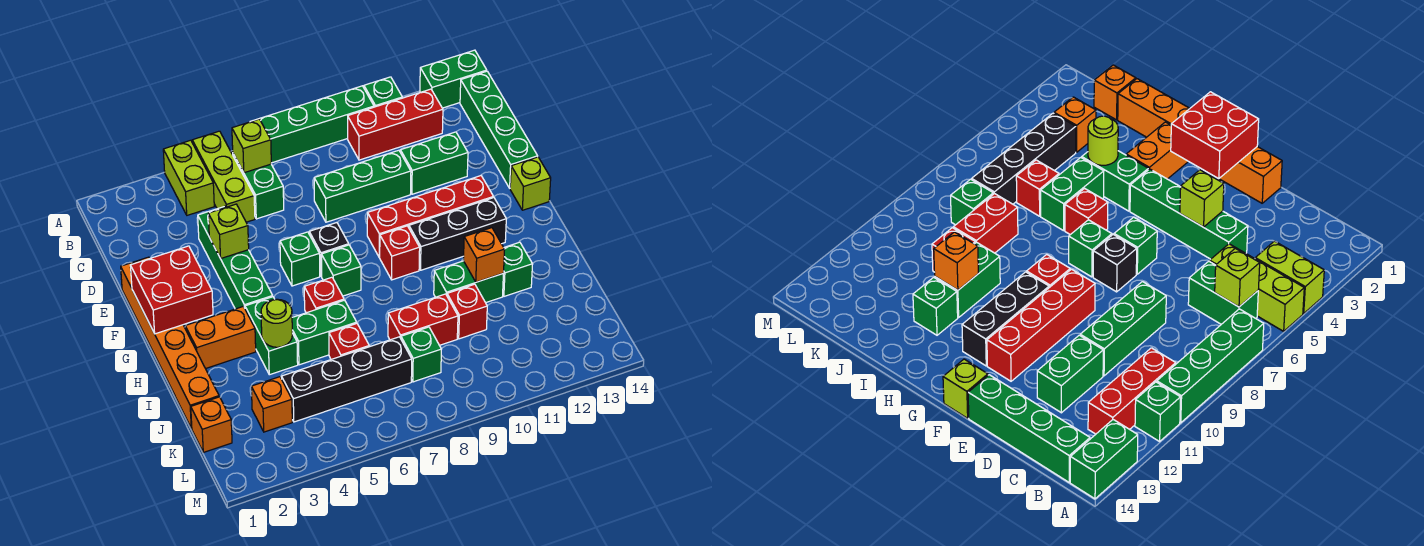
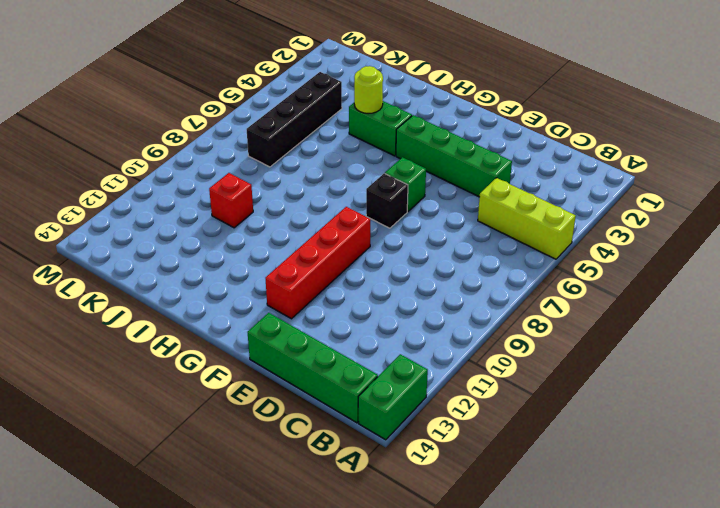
none -> lime 1x2 brick [163,140,214,215]
none -> green 1x4 brick [250,86,374,163]
none -> green 1x1 brick [364,77,402,107]
none -> green 1x2 brick [233,154,284,219]

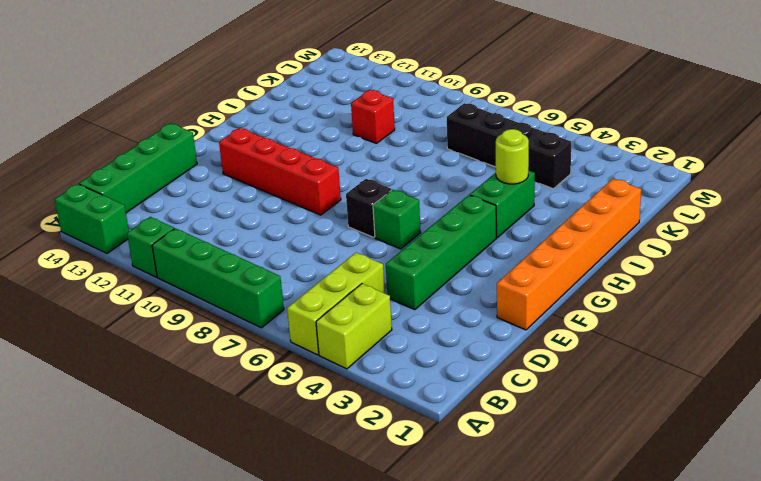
none -> green 1x2 brick [233,154,284,219]
none -> red 1x3 brick [348,89,443,160]
none -> green 1x3 brick [314,150,411,222]
none -> green 1x2 brick [400,132,468,194]

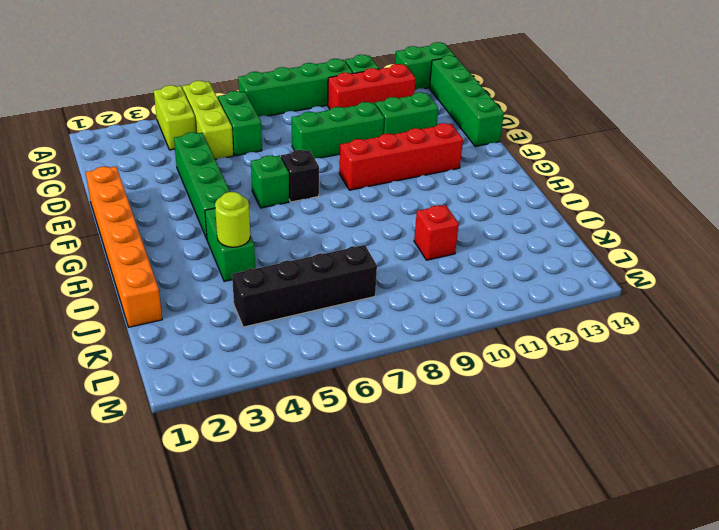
none -> lime 1x1 brick [510,157,551,210]
none -> green 1x1 brick [321,245,361,296]
none -> red 1x1 brick [380,226,420,280]
none -> black 1x3 brick [409,197,506,270]

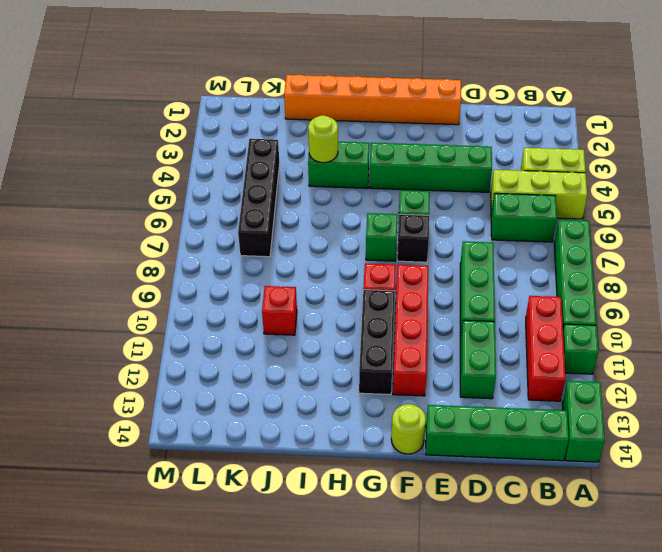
lime 1x1 round brick [391,404,426,454] -> lime 1x1 brick [510,157,551,210]
none -> orange 1x2 brick [185,307,256,369]
none -> red 1x1 brick [304,277,344,313]
none -> green 1x2 brick [292,300,357,365]
none -> green 1x2 brick [434,261,503,303]

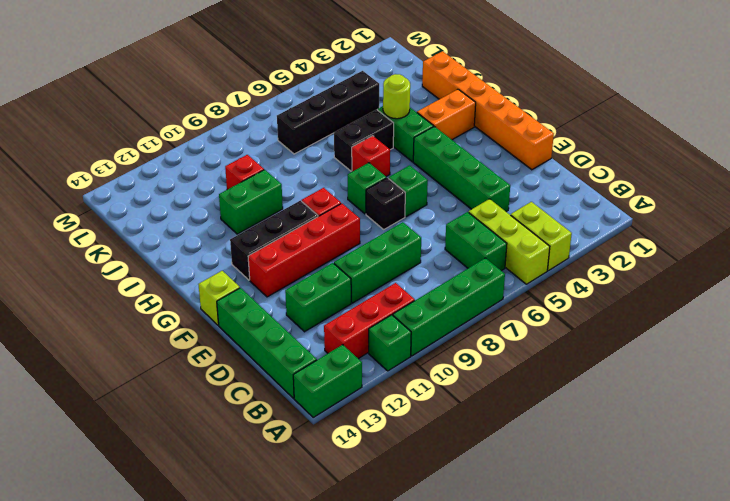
black 1x2 brick [334,110,394,171] -> green 1x2 brick [292,300,357,365]
none -> green 1x1 brick [503,242,533,296]
none -> red 1x1 brick [329,324,369,359]
none -> red 1x2 brick [388,294,458,345]
none -> orange 1x1 brick [191,397,232,452]

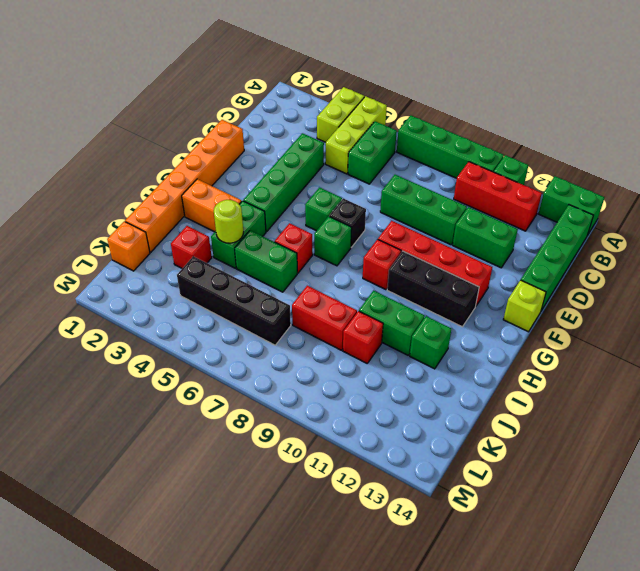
red 1x1 brick [171,226,212,268] -> red 1x1 brick moved to [329,324,369,359]
none -> orange 1x1 brick [251,377,292,432]
none -> green 1x1 brick [401,327,441,382]
none -> lime 1x1 brick [232,119,271,173]
none -> lime 1x1 brick [208,204,249,258]

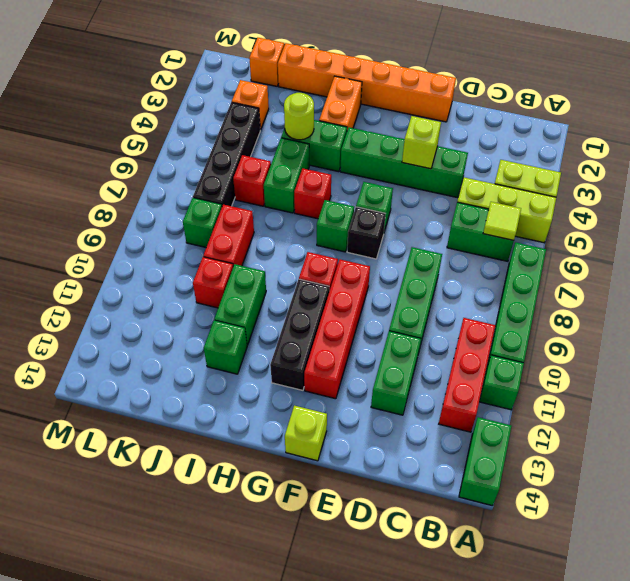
lime 1x1 tile [483,202,521,240] -> lime 1x1 brick [232,119,271,173]
none -> green 1x4 brick [460,71,538,188]
none -> red 2x2 brick [130,246,213,334]
none -> orange 1x1 brick [463,228,505,282]

